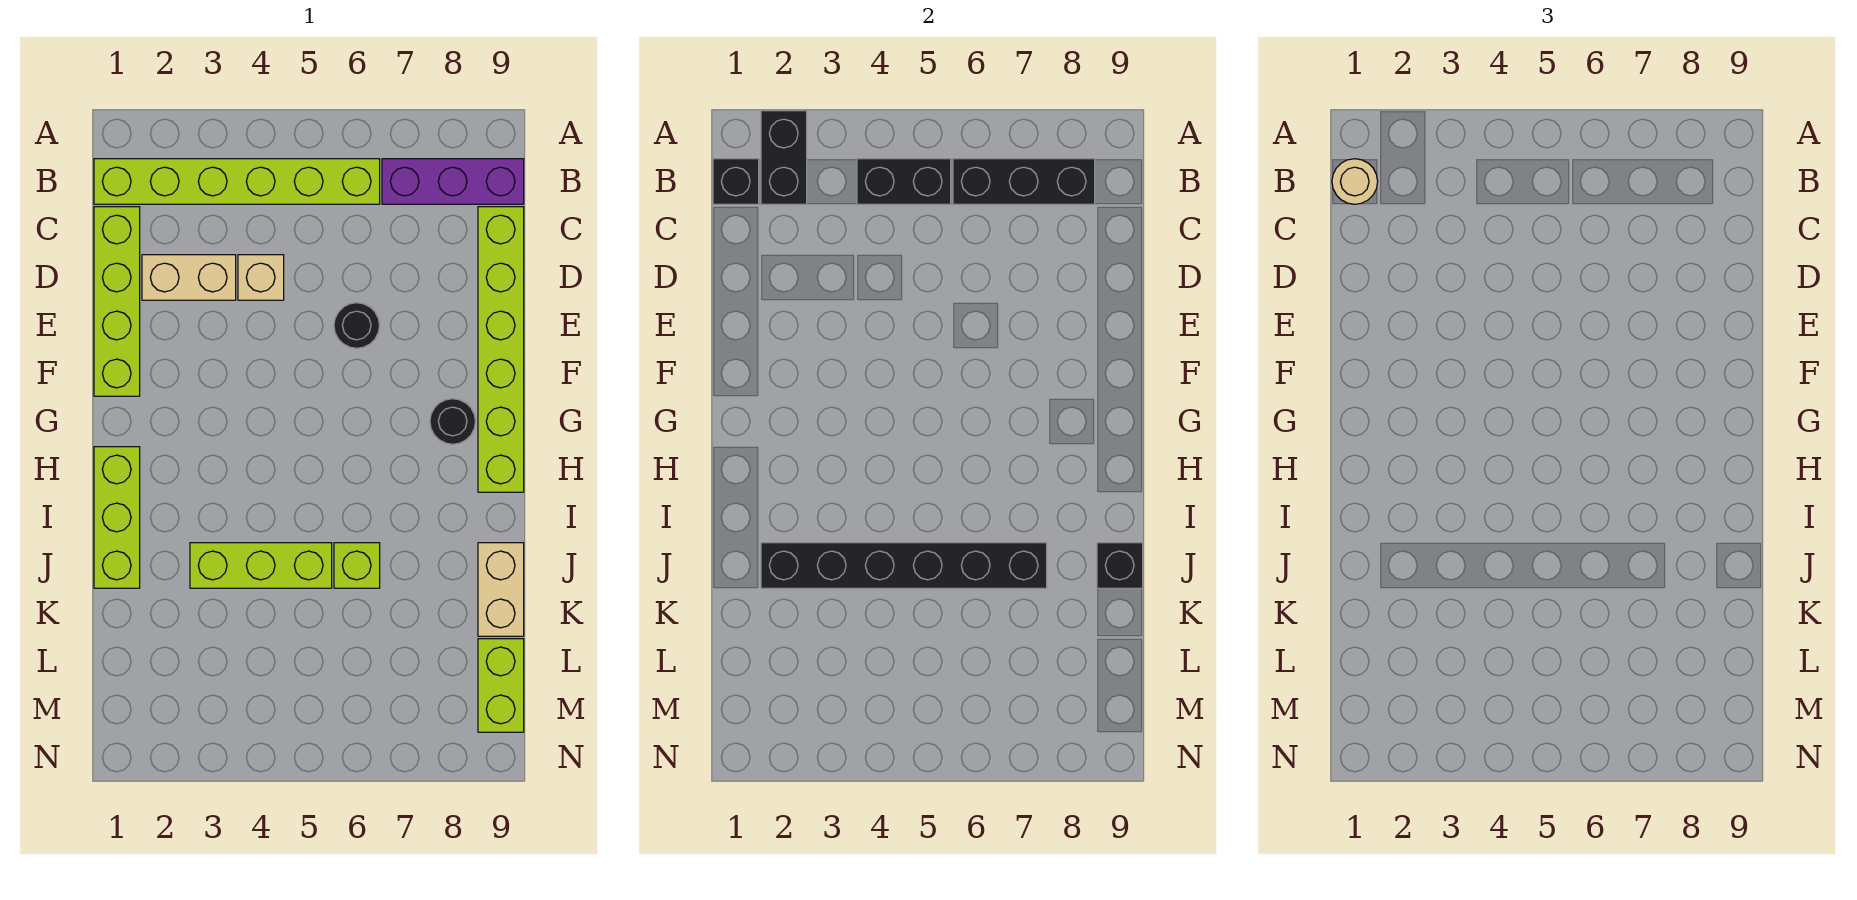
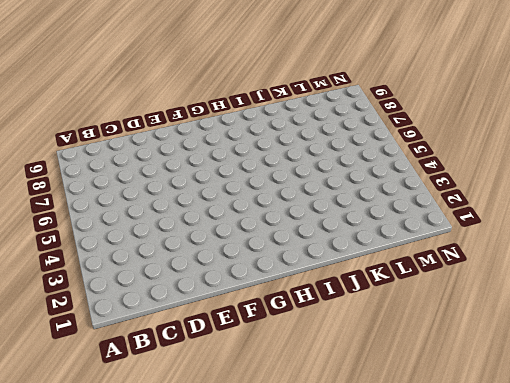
none -> lime 1x6 brick [94,159,380,204]
none -> purple 1x3 brick [382,159,524,204]
none -> lime 1x4 brick [94,207,140,396]

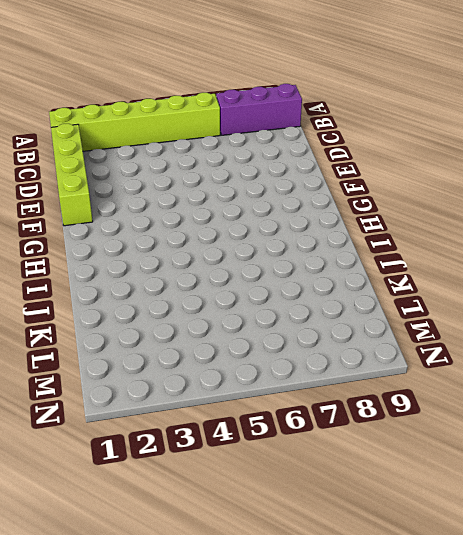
none -> lime 1x6 brick [478,207,524,492]
none -> tan 1x2 brick [142,255,236,300]
none -> tan 1x1 brick [238,255,284,300]

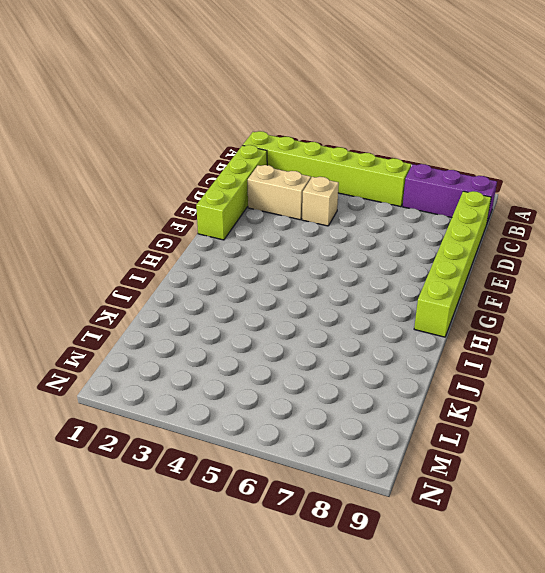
none -> black 1x1 round brick [334,303,380,348]
none -> black 1x1 round brick [430,399,476,444]
none -> lime 1x3 brick [94,447,140,588]

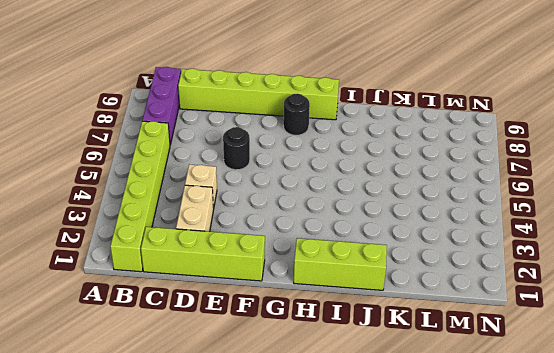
none -> lime 1x3 brick [190,543,332,588]
none -> lime 1x1 brick [334,543,380,588]
none -> tan 1x2 brick [478,543,524,636]

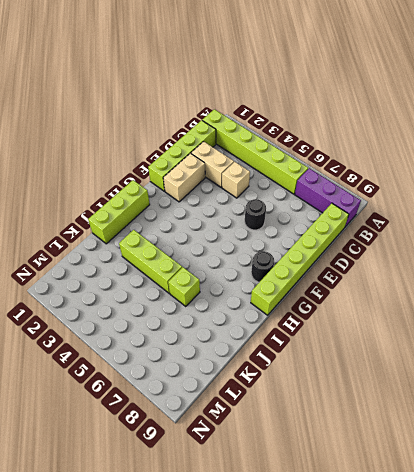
tan 1x2 brick [163,153,205,202] -> tan 1x2 brick moved to [478,543,524,636]
none -> lime 1x2 brick [478,639,524,732]
none -> black 1x2 brick [761,111,807,204]
none -> black 1x1 brick [713,159,759,204]

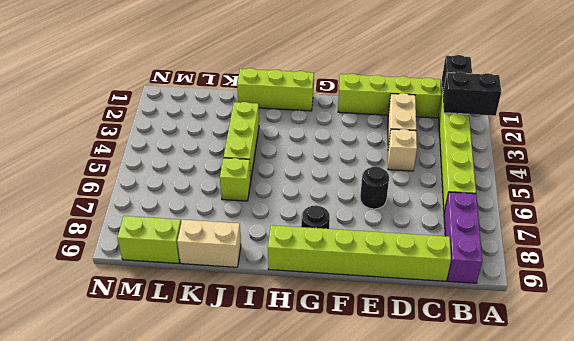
none -> black 1x2 brick [857,159,951,204]
none -> black 1x3 brick [953,159,1095,204]
none -> black 1x6 brick [761,543,1047,588]

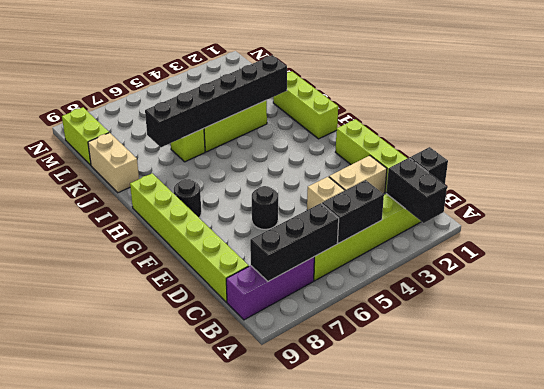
none -> black 1x1 brick [1097,543,1143,588]
none -> tan 1x1 round brick [1332,159,1378,204]

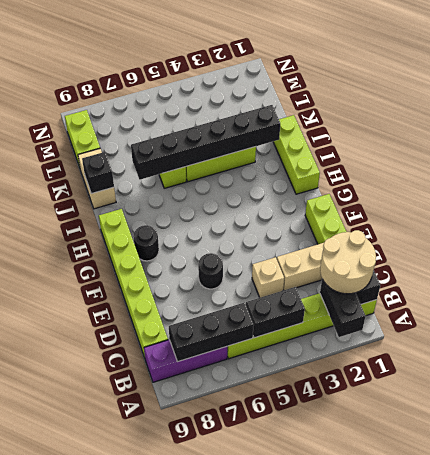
tan 2x2 round brick [320,230,376,294] -> tan 1x1 round brick [1332,159,1378,204]

